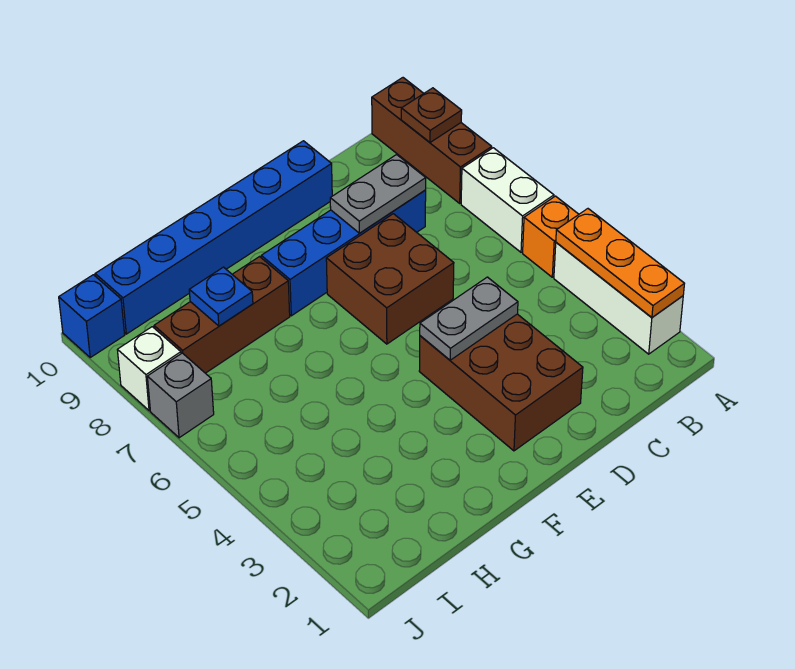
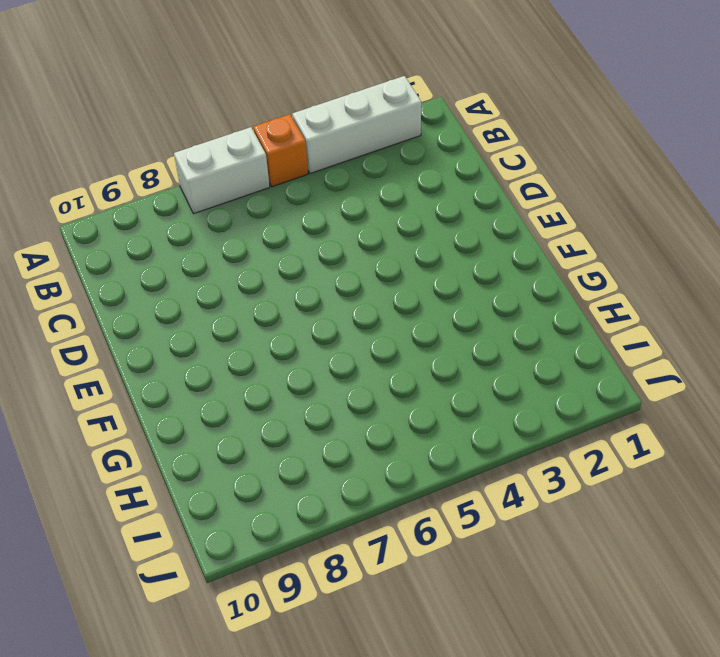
none -> brown 1x3 brick [372,78,492,203]
none -> blue 1x4 brick [261,190,426,316]
none -> brown 2x3 brick [419,314,583,451]

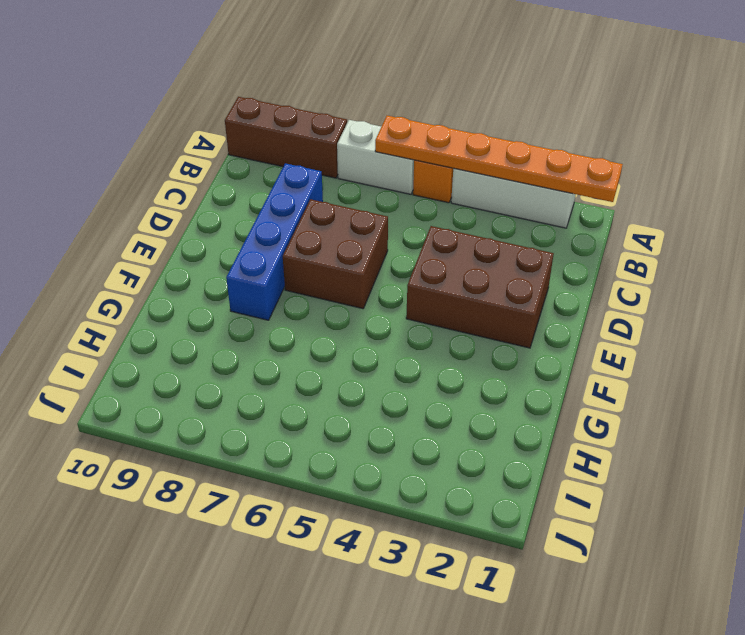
orange 1x6 plate [375,116,623,202] -> orange 1x3 plate [556,209,684,317]
none -> blue 1x6 brick [95,141,332,334]
none -> brown 1x3 brick [154,257,290,373]
none -> grey 1x1 brick [147,353,214,438]

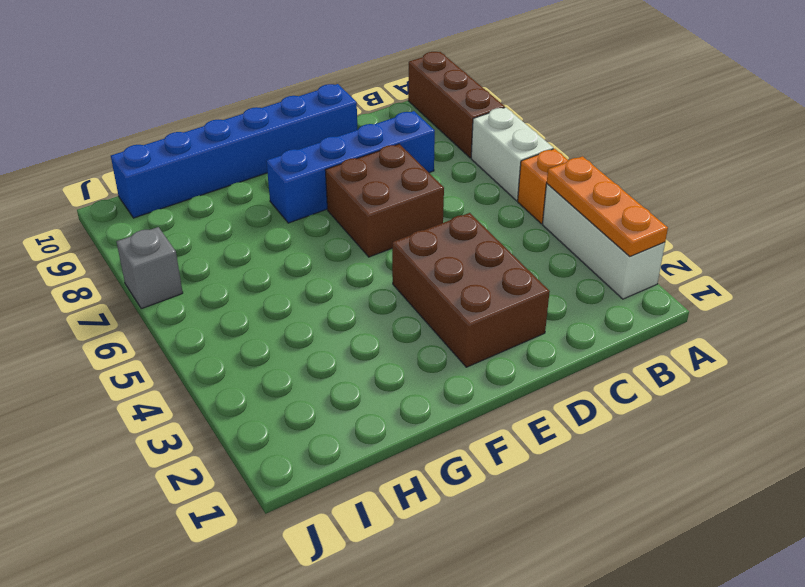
none -> brown 1x3 brick [154,257,290,373]
none -> white 1x1 brick [118,327,181,411]
none -> blue 1x1 brick [59,275,125,357]

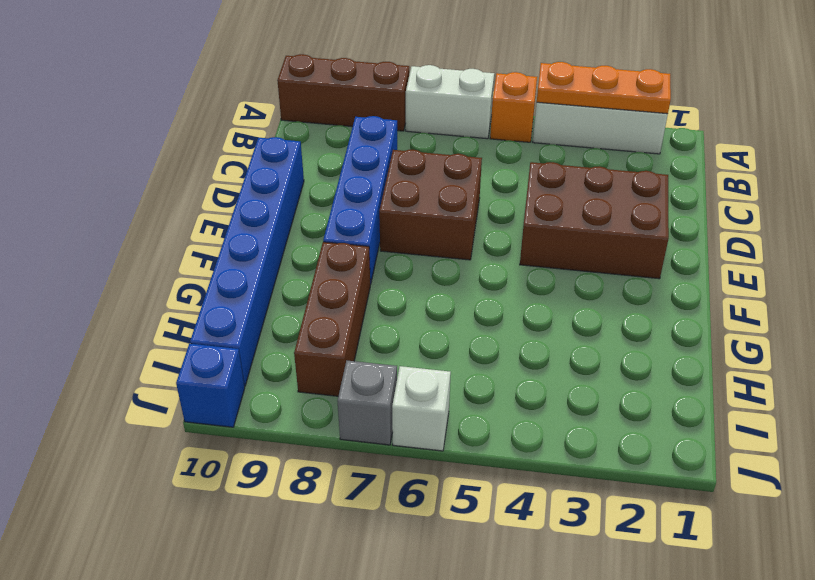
white 1x1 brick [392,366,451,451] -> white 1x1 brick moved to [118,327,181,411]
none -> brown 1x1 plate [401,88,462,142]
none -> grey 1x2 plate [330,155,426,233]
none -> grey 1x2 plate [420,277,518,360]

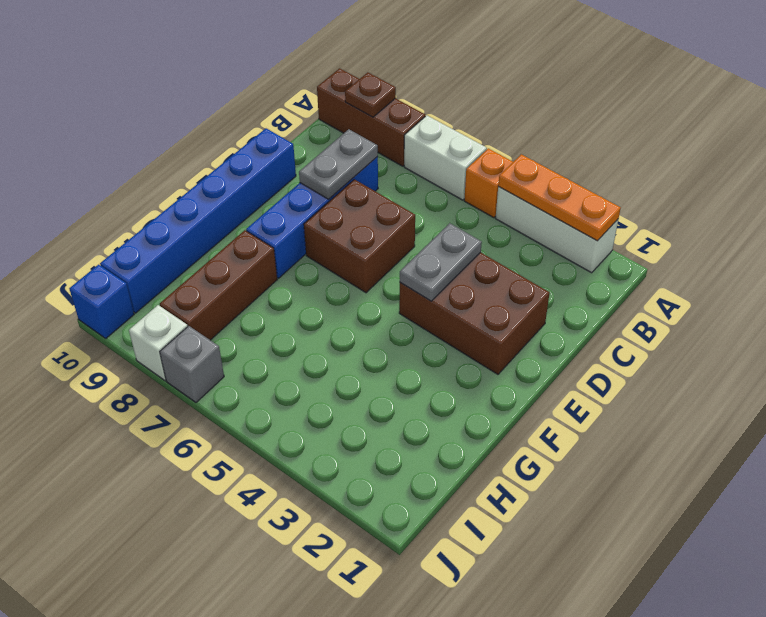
none -> blue 1x1 plate [189,267,253,326]

